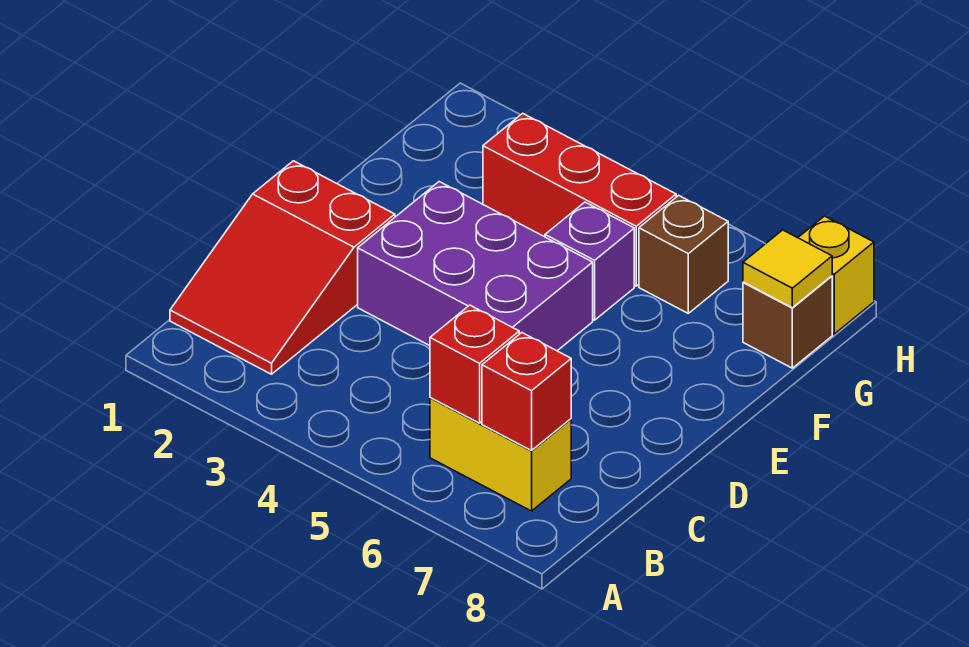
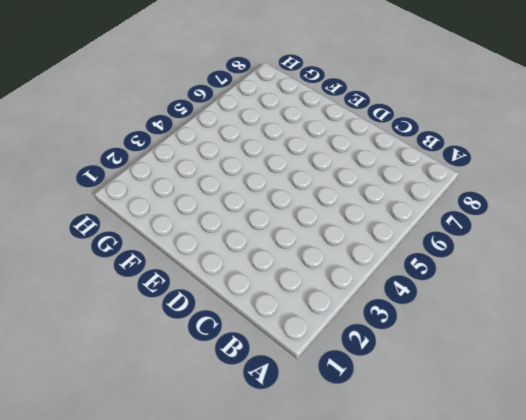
none -> red 2x3 slope [170,161,395,374]
none -> yellow 1x2 brick [430,398,571,511]

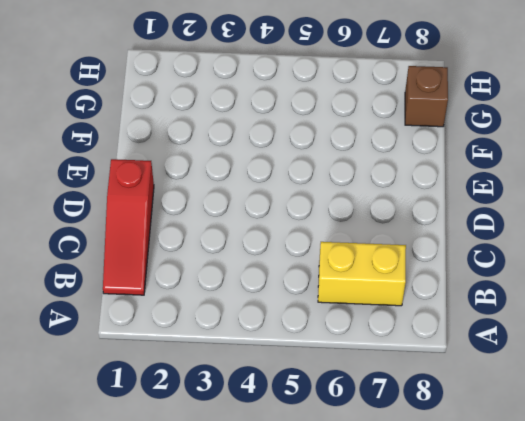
red 1x3 slope [103,159,154,295] -> red 2x3 slope [170,161,395,374]
none -> purple 2x3 brick [358,182,593,351]
none -> purple 1x1 brick [545,202,634,320]

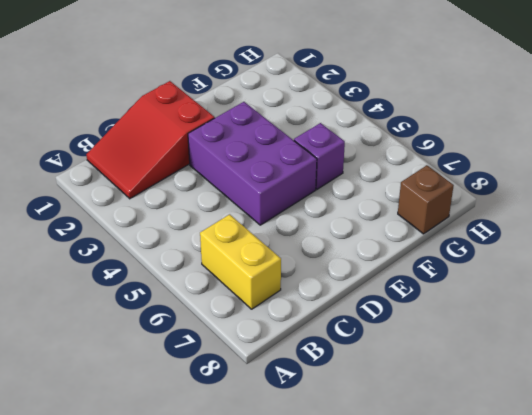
none -> red 1x3 brick [483,113,676,286]
none -> brown 1x1 brick [639,195,728,313]

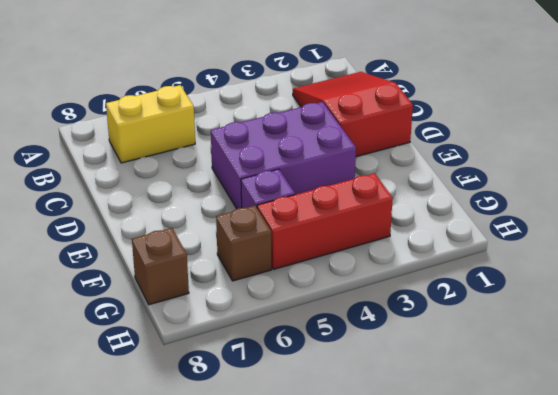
none -> yellow 1x1 brick [798,216,874,334]
none -> red 1x1 brick [430,305,519,423]

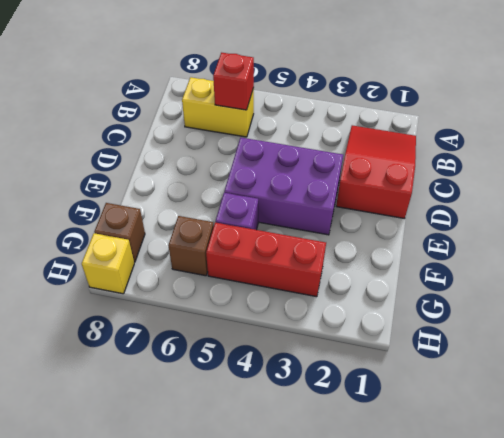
none -> red 1x1 brick [482,333,571,451]
none -> yellow 1x1 tile [743,230,832,308]

